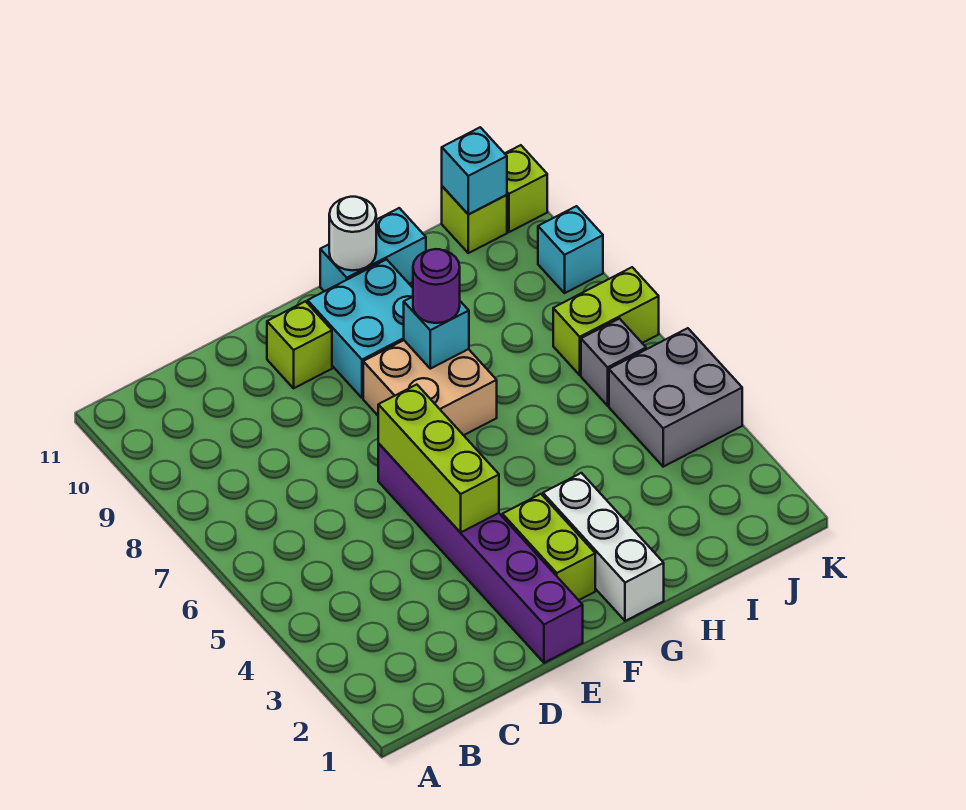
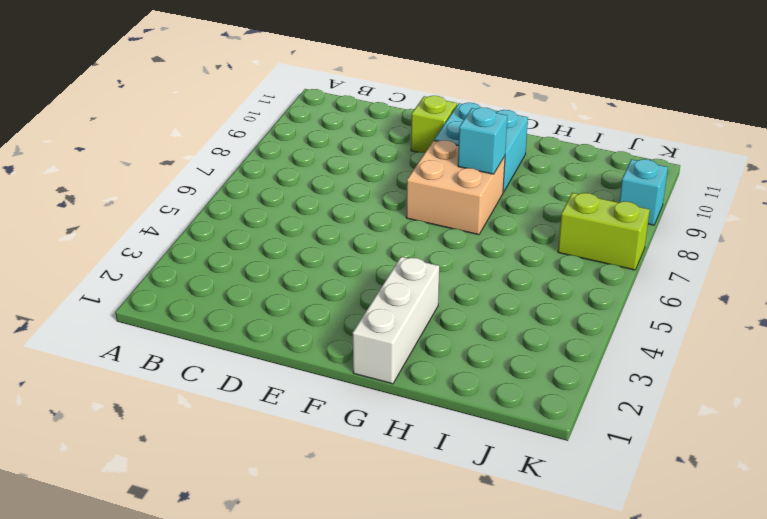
none -> purple 1x6 brick [378,443,583,663]
none -> lime 1x2 brick [502,494,595,600]
none -> cyan 1x2 brick [320,208,426,291]

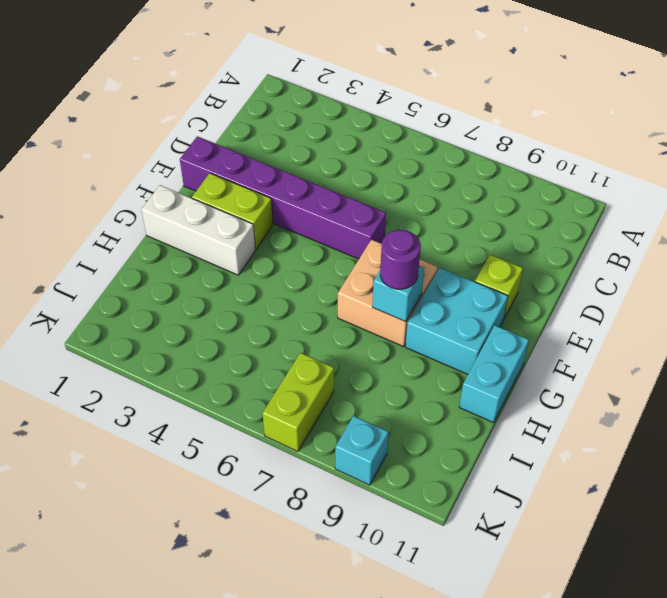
none -> grey 2x2 brick [609,328,742,467]
none -> grey 1x1 brick [581,319,646,406]
none -> lime 1x1 brick [442,186,507,253]

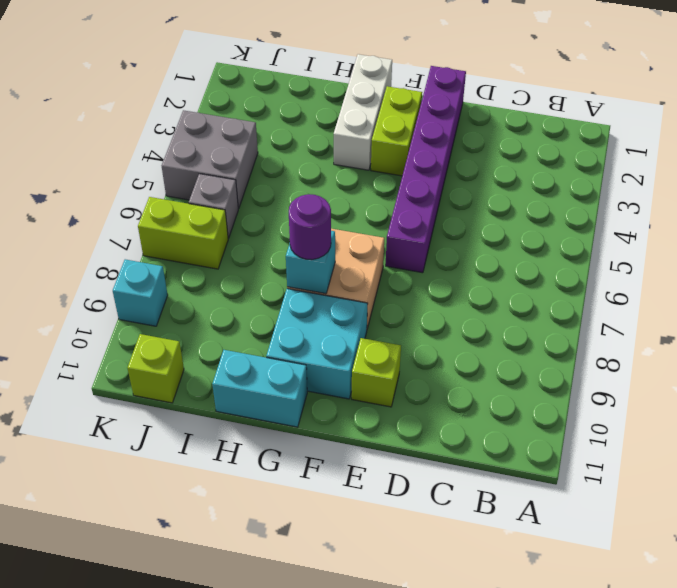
none -> lime 1x1 brick [505,145,547,232]
none -> lime 1x3 brick [378,385,499,533]
none -> white 1x1 round brick [329,197,376,270]

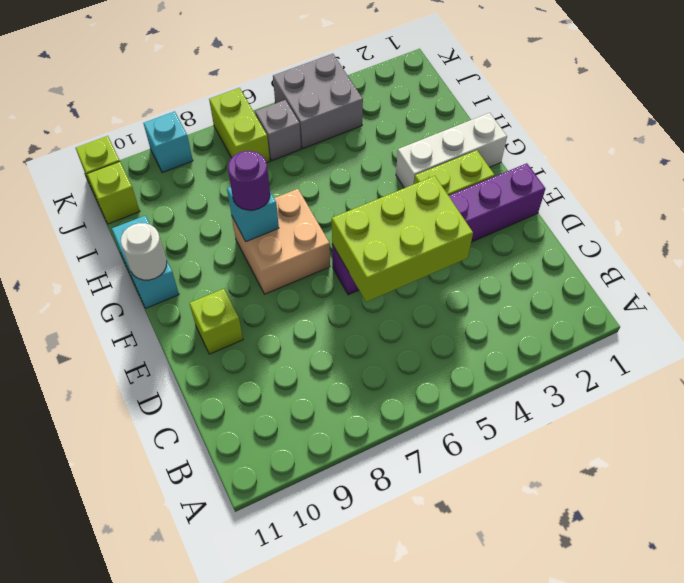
lime 2x3 brick [332,176,473,302] -> lime 1x3 brick [378,385,499,533]
none -> cyan 2x2 brick [308,259,413,398]
none -> cyan 1x1 brick [442,127,507,214]

